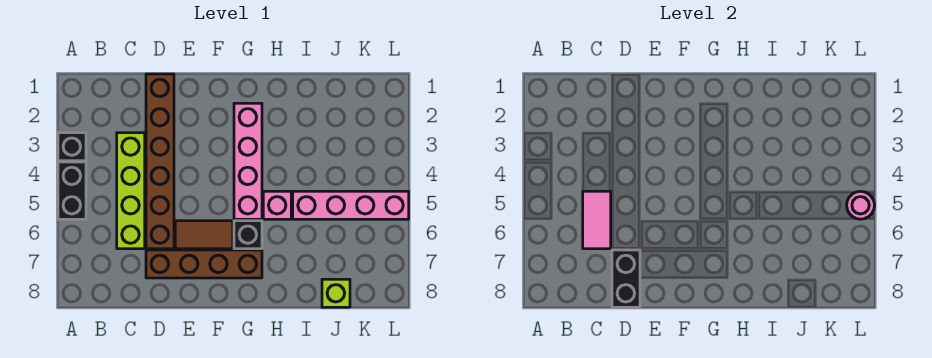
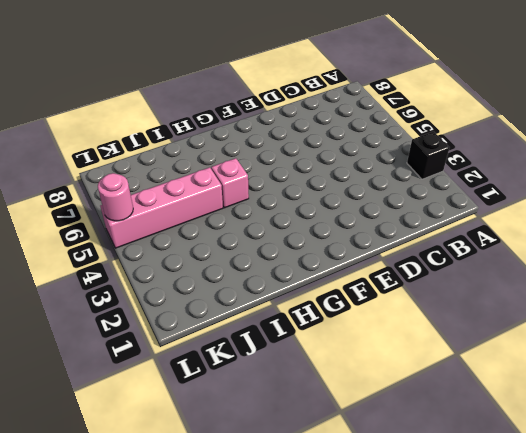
none -> black 1x2 brick [58,162,86,219]
none -> lime 1x4 brick [117,133,145,249]
none -> brown 1x6 brick [146,74,174,249]

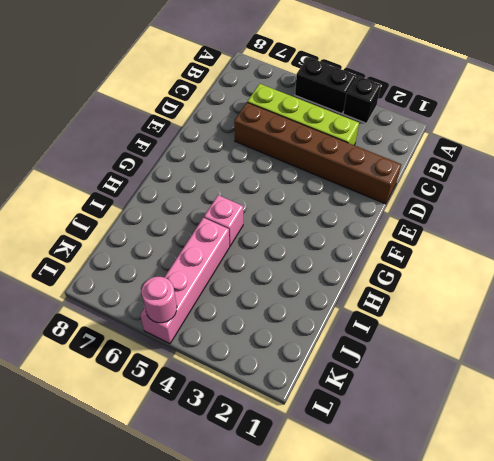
none -> brown 1x4 brick [146,250,262,278]
none -> brown 1x2 tile [175,221,233,249]
none -> pink 1x4 brick [234,103,262,219]

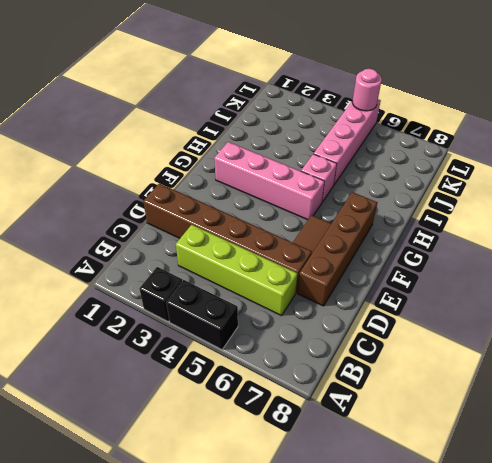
none -> black 1x1 brick [234,221,262,249]
none -> lime 1x1 brick [322,279,350,307]
none -> pink 1x2 tile [583,191,611,249]

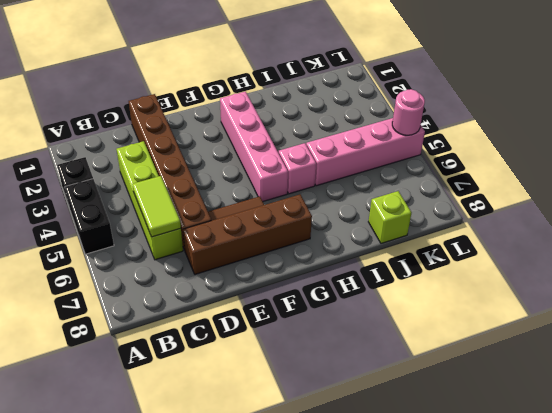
lime 1x2 tile [132,176,181,237] -> pink 1x2 tile [583,191,611,249]
none -> black 1x1 brick [234,221,262,249]
none -> black 1x2 brick [612,250,640,307]

